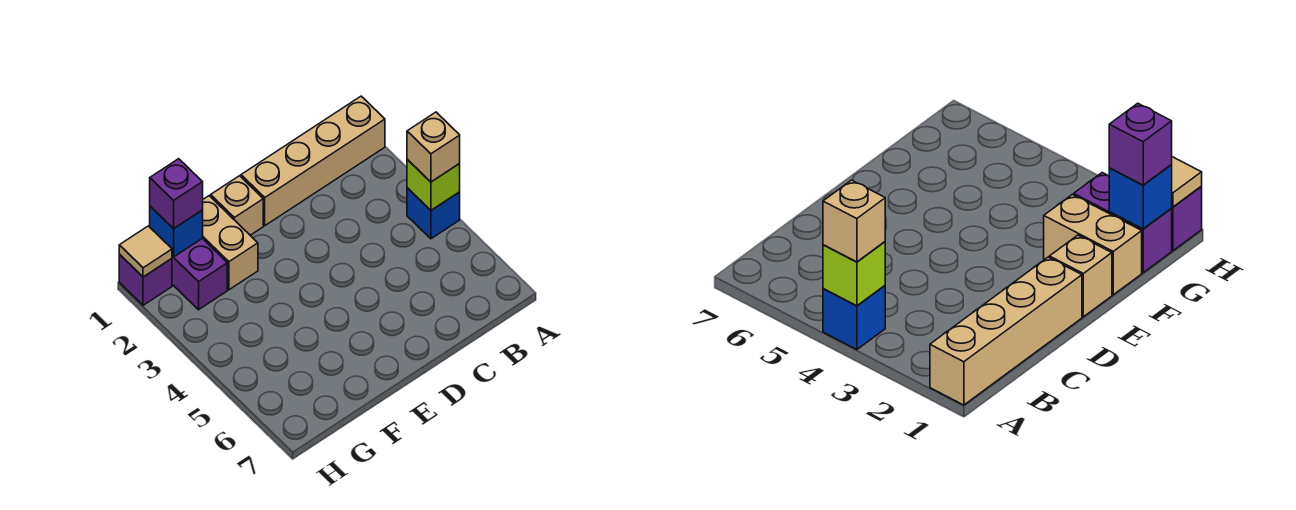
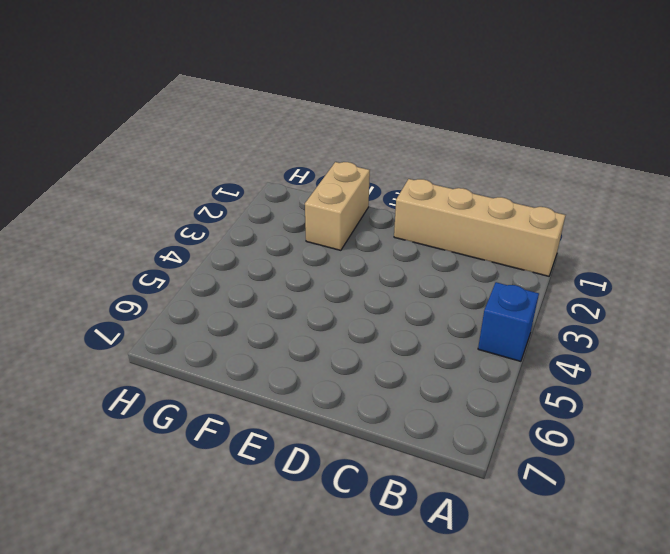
none -> tan 1x1 brick [211,176,263,235]
none -> purple 1x2 brick [172,239,227,310]

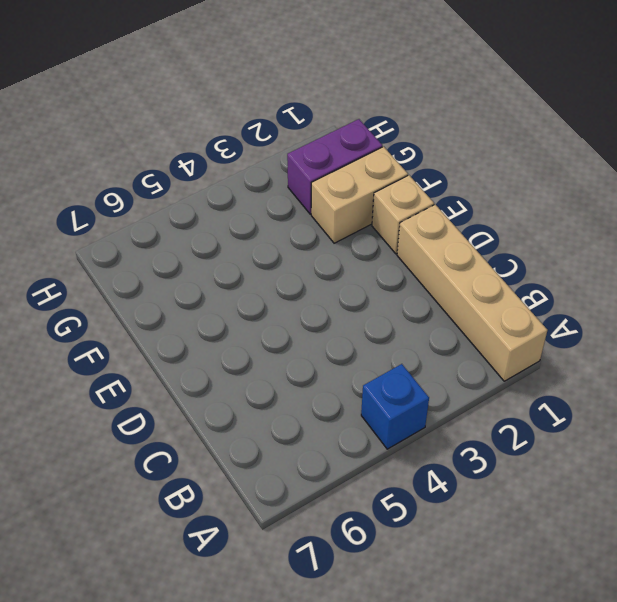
none -> purple 1x1 brick [119,255,172,305]
none -> lime 1x1 brick [407,160,460,210]

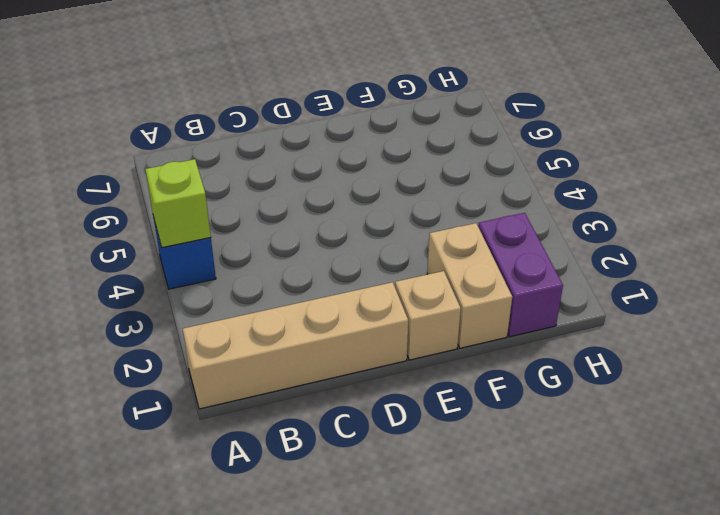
none -> purple 1x1 brick [119,255,172,305]
none -> blue 1x1 brick [150,206,203,257]

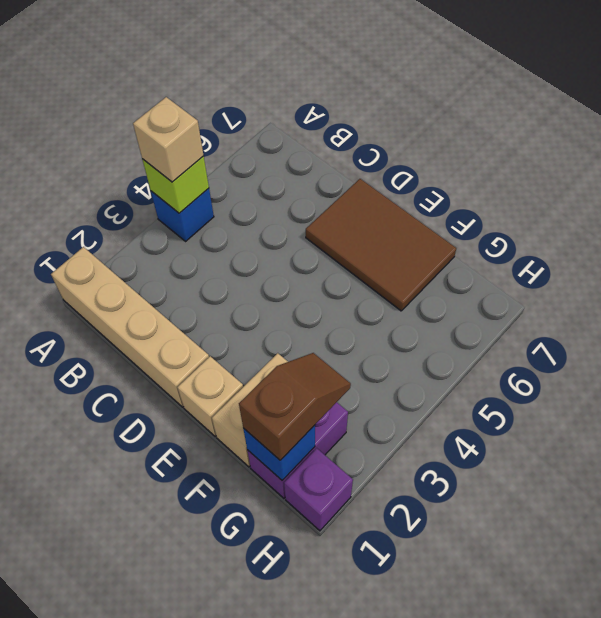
brown 2x3 tile [306,179,456,311] -> none
brown 1x2 slope [239,353,351,460] -> purple 1x1 brick [150,159,203,229]
none -> tan 1x1 tile [119,226,172,277]

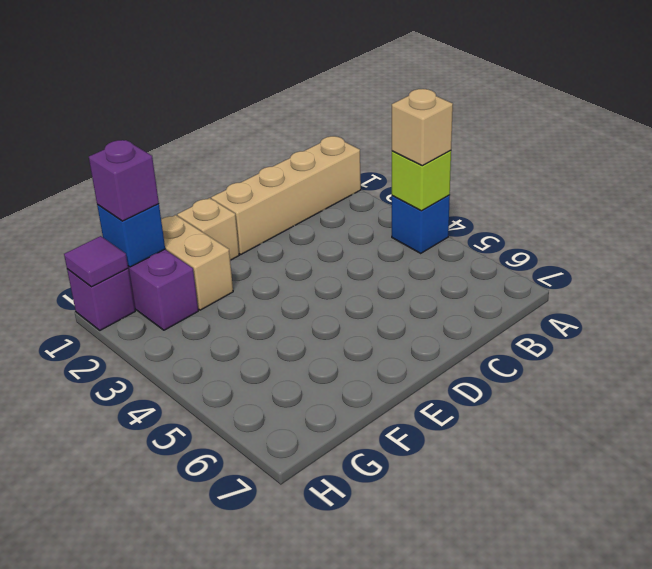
purple 1x1 tile [64,236,128,287] -> tan 1x1 tile [119,226,172,277]

